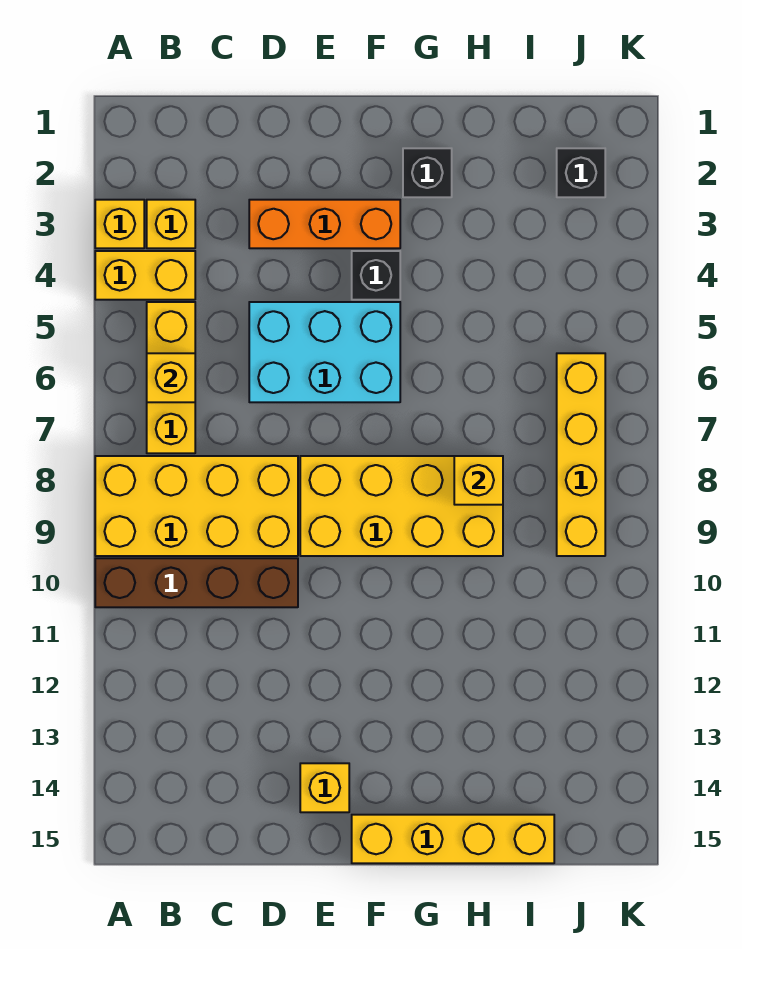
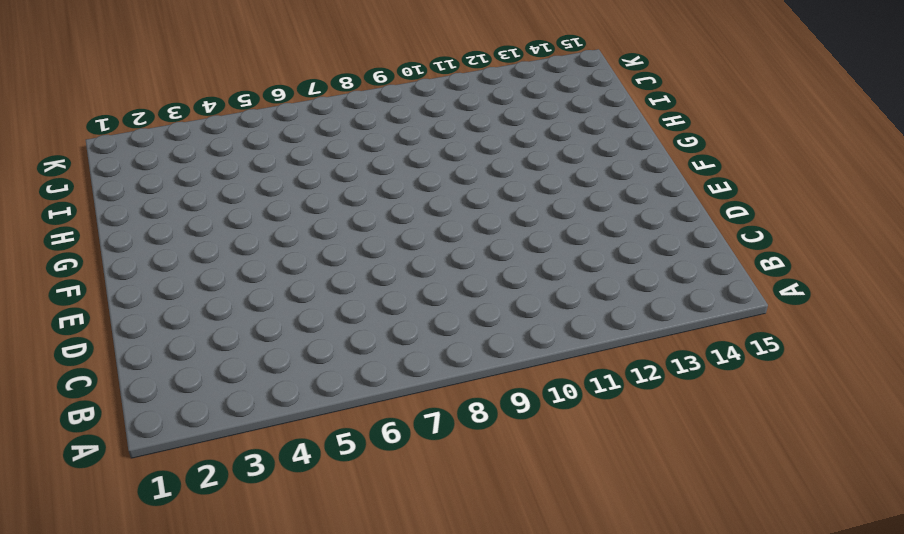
none -> yellow 1x1 brick [95,200,144,248]
none -> yellow 1x2 brick [95,251,195,300]
none -> yellow 2x4 brick [95,456,298,556]

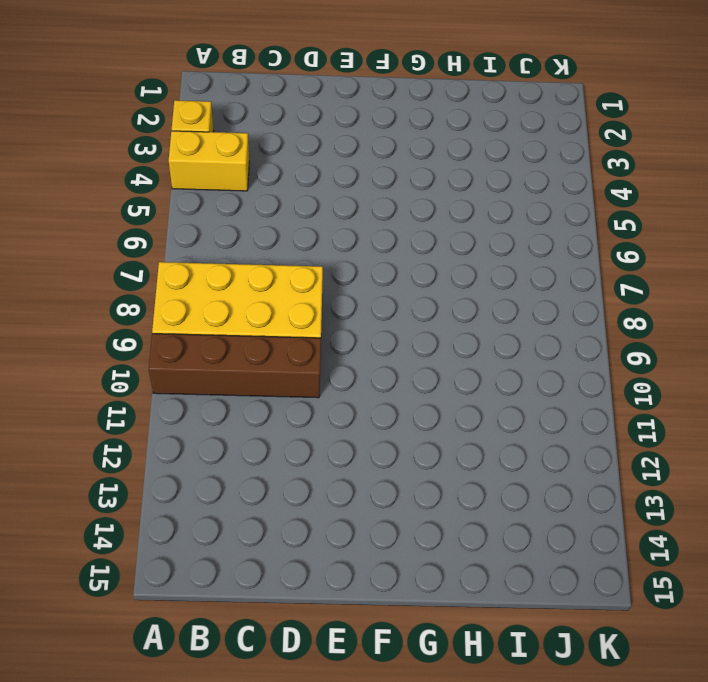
none -> yellow 1x1 brick [147,200,195,248]
none -> yellow 1x3 brick [147,302,195,453]
none -> orange 1x3 brick [249,200,400,248]

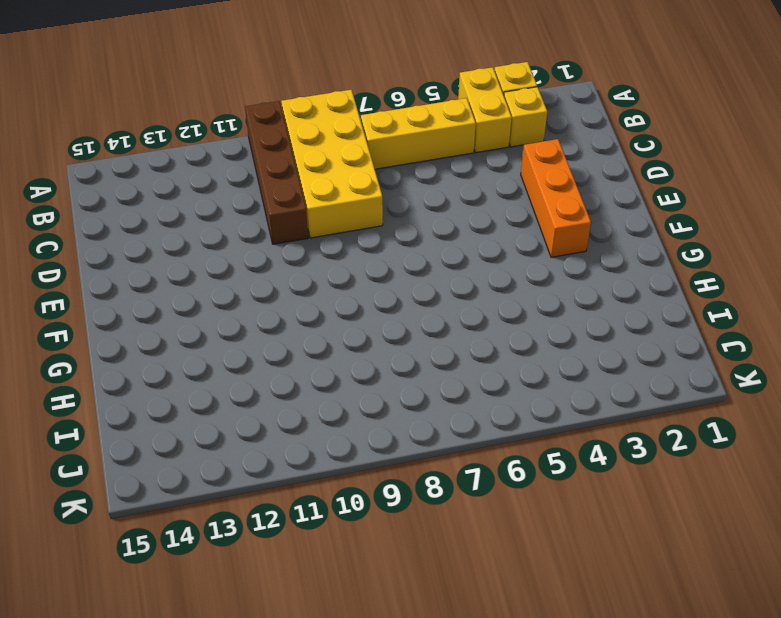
none -> cyan 2x3 brick [249,302,400,402]
none -> yellow 2x4 brick [300,456,503,556]
none -> yellow 1x1 brick [300,763,349,812]

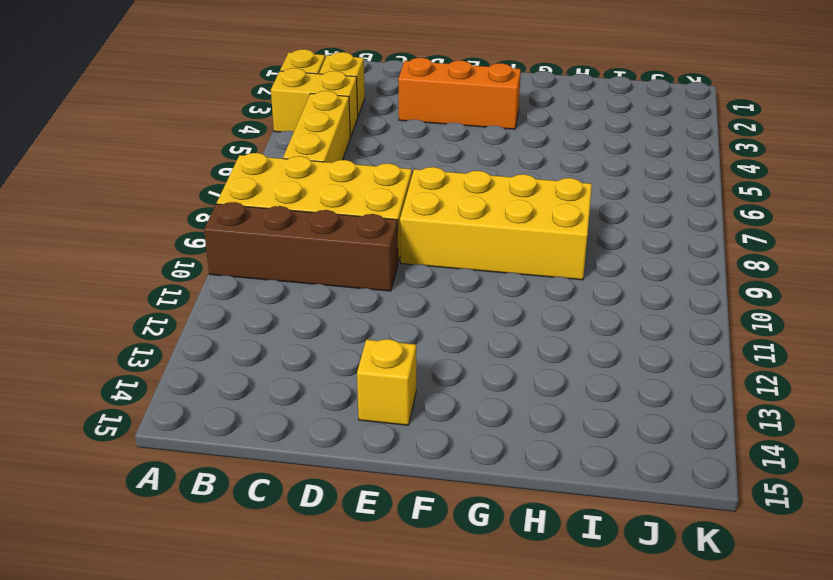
none -> cyan 2x3 brick [249,302,400,402]
none -> black 1x1 brick [352,251,400,300]
none -> yellow 1x4 brick [352,815,554,863]

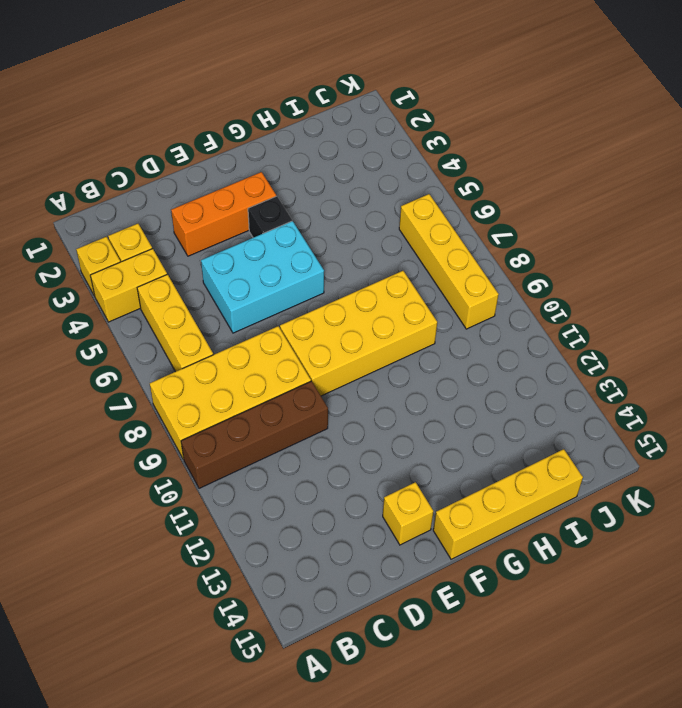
none -> black 1x1 brick [403,148,452,197]
none -> black 1x1 brick [557,148,605,197]
none -> yellow 1x1 brick [147,353,195,402]

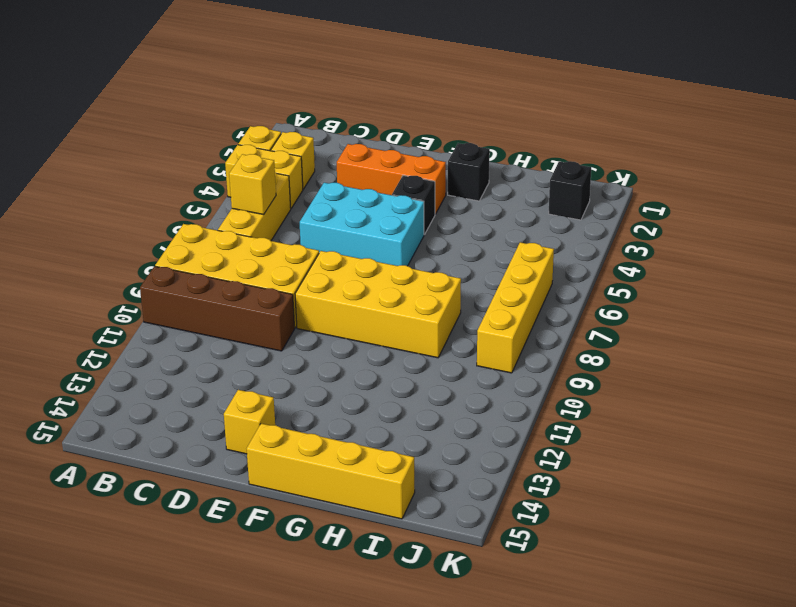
none -> yellow 1x1 brick [454,456,503,505]

